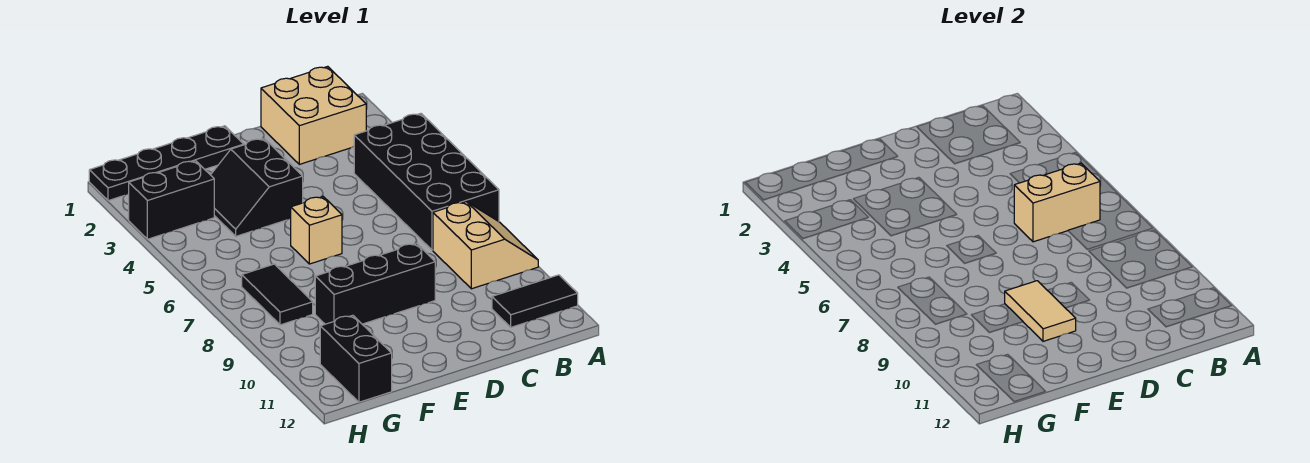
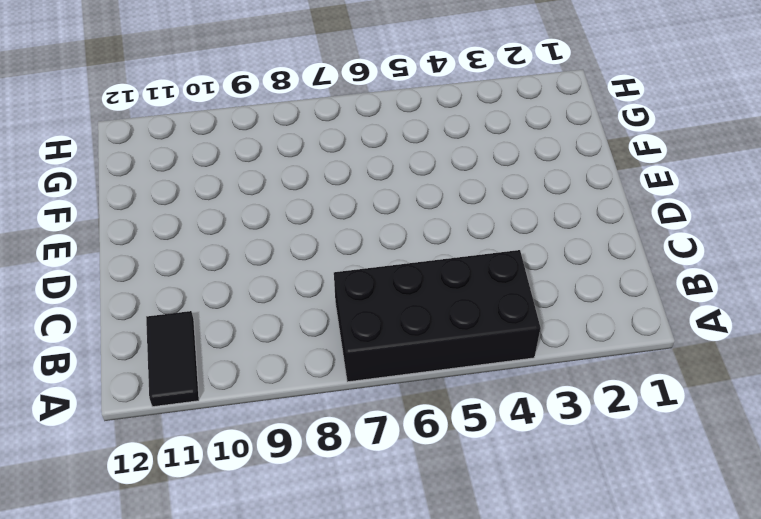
none -> tan 2x2 slope [433,202,538,289]
none -> tan 2x2 brick [261,66,366,164]
none -> black 1x3 brick [315,243,435,324]

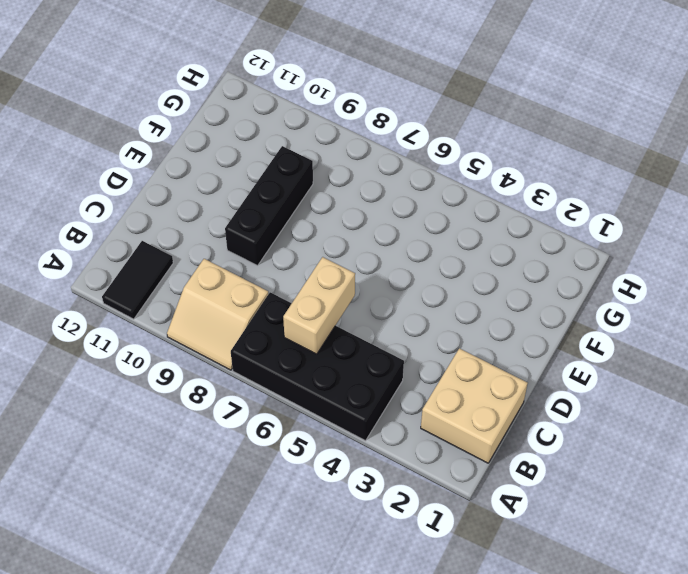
none -> black 1x4 plate [89,126,244,201]
none -> black 2x2 slope [211,139,303,236]
none -> tan 1x1 brick [291,197,342,264]

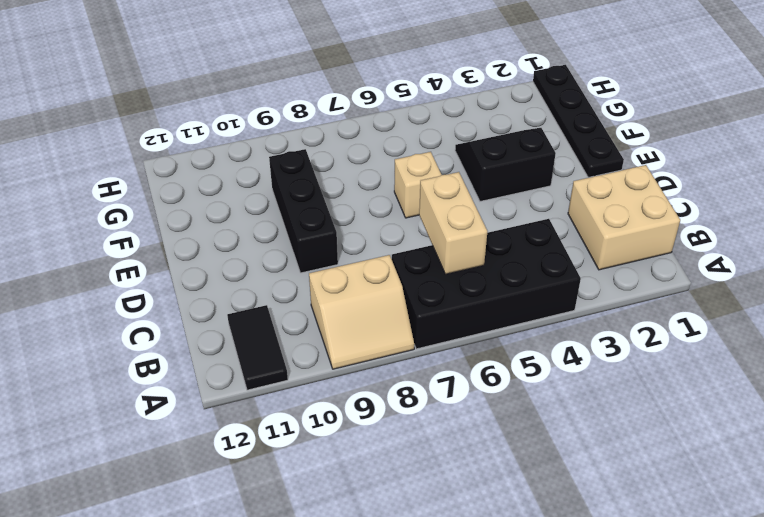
none -> black 1x2 brick [129,161,214,239]
none -> black 1x2 tile [242,264,313,325]
none -> black 1x2 brick [320,315,392,402]

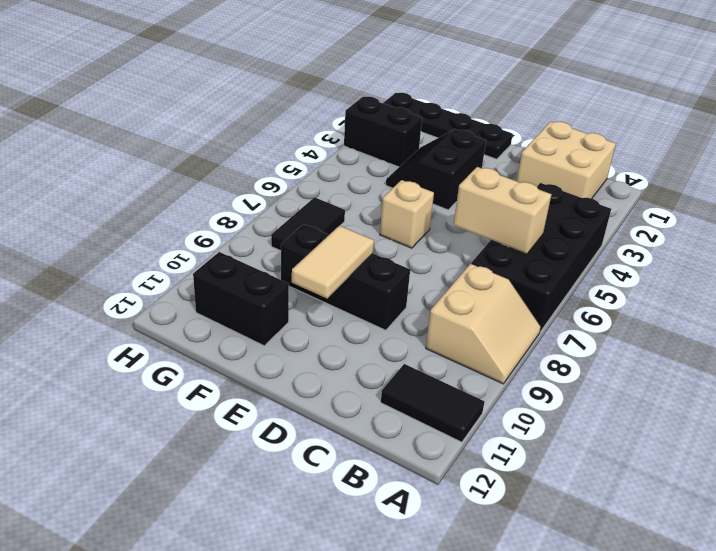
black 1x2 brick [193,252,289,346] -> black 1x2 brick turned to [320,315,392,402]

